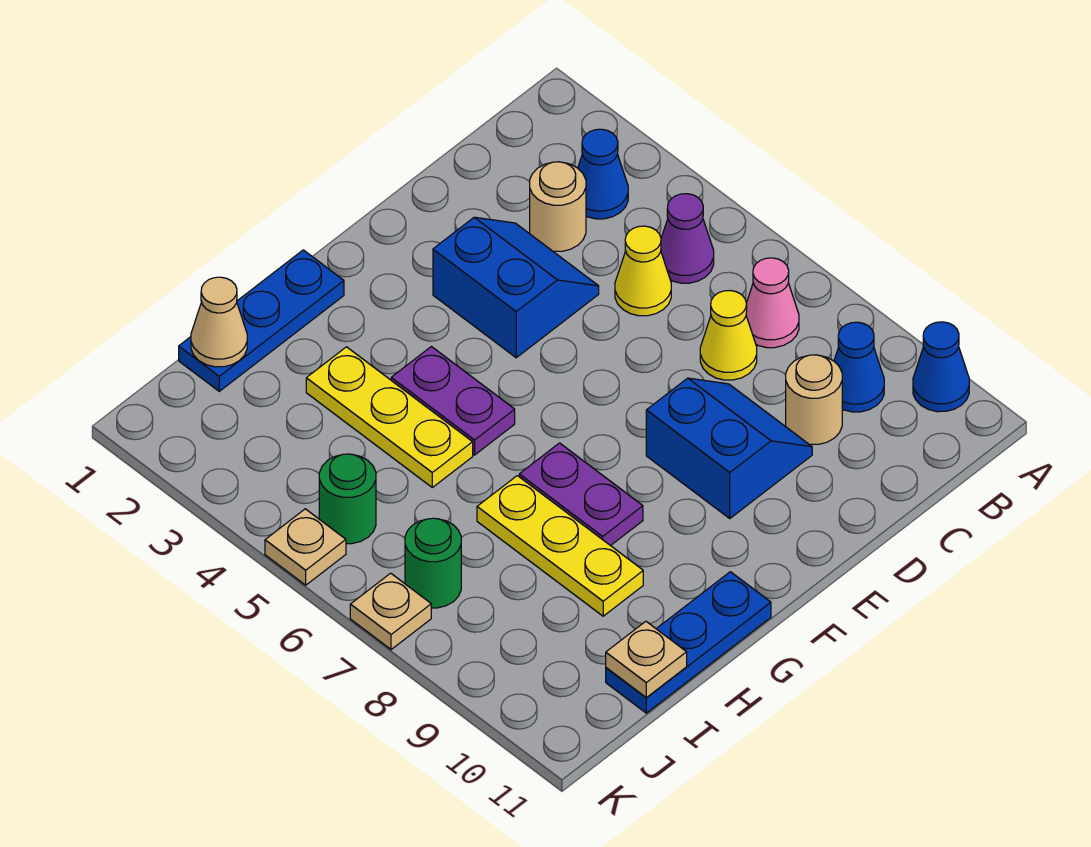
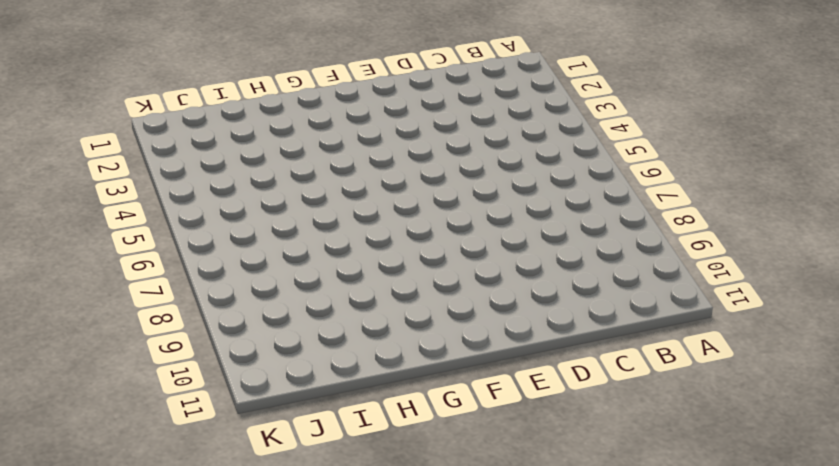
none -> blue 1x1 cone [913,322,969,412]
none -> blue 1x1 cone [578,129,628,219]
none -> purple 1x1 cone [661,194,714,283]

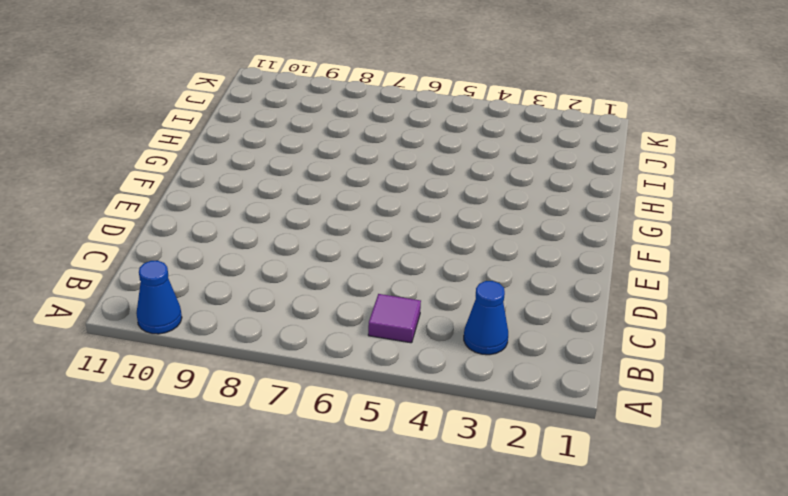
purple 1x1 tile [368,294,421,343] -> purple 1x1 cone [661,194,714,283]
none -> pink 1x1 cone [746,258,799,348]
none -> blue 1x1 cone [834,322,884,412]
none -> tan 1x1 round brick [530,162,586,251]

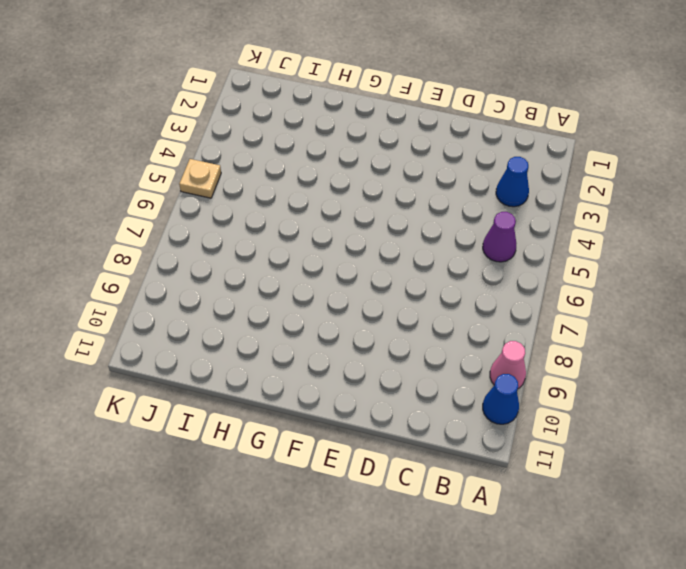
pink 1x1 cone [490,341,526,389] -> pink 1x1 cone moved to [746,258,799,348]
none -> blue 1x1 cone [834,322,884,412]
none -> tan 1x1 round brick [530,162,586,251]
none -> yellow 1x1 cone [615,226,671,316]

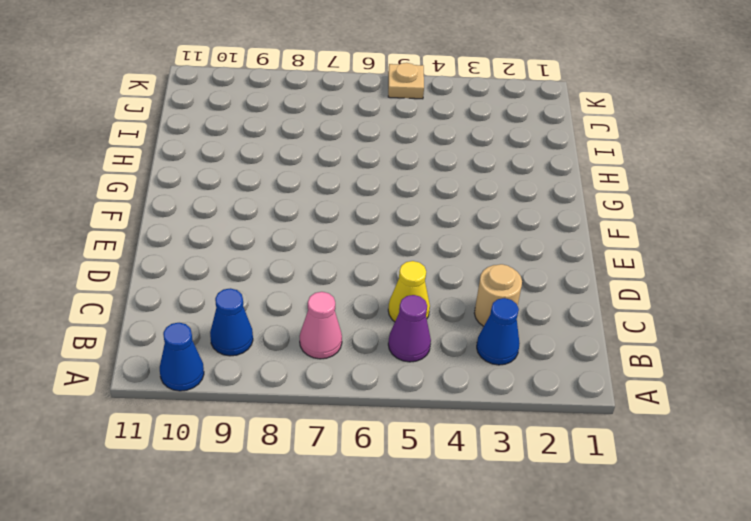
none -> yellow 1x1 cone [700,291,757,380]
none -> tan 1x1 round brick [786,355,842,444]
none -> blue 2x2 slope [433,217,599,358]

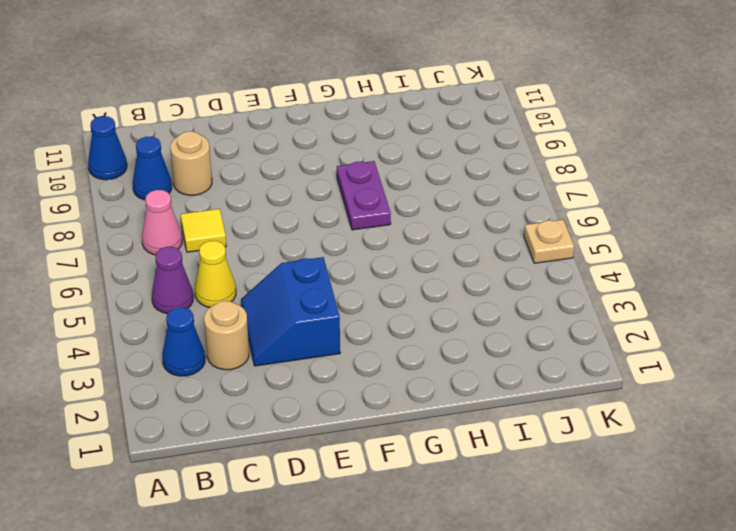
yellow 1x1 tile [181,209,226,252] -> yellow 1x1 cone [700,291,757,380]
none -> blue 2x2 slope [646,378,812,518]
none -> blue 1x3 plate [179,250,344,391]
none -> purple 1x2 plate [391,347,515,455]

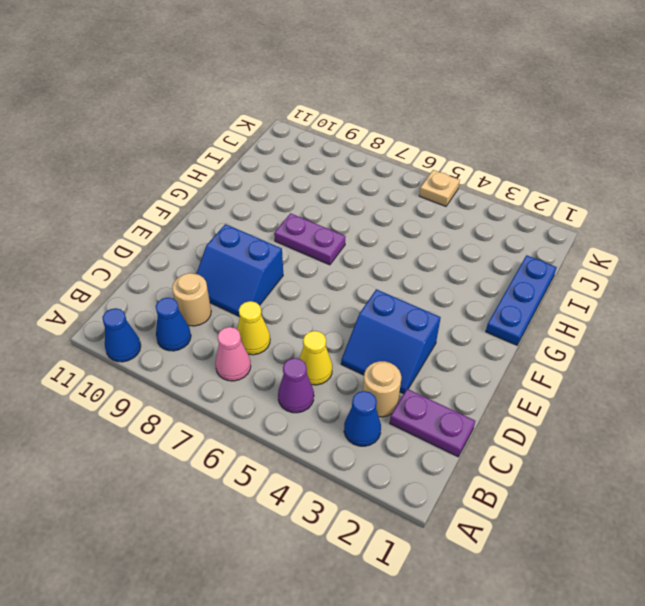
purple 1x2 plate [390,389,475,457] -> purple 1x2 plate moved to [391,347,515,455]
none -> blue 1x3 plate [606,572,771,713]
none -> yellow 1x3 plate [306,347,473,487]
none -> yellow 1x3 plate [477,476,643,616]

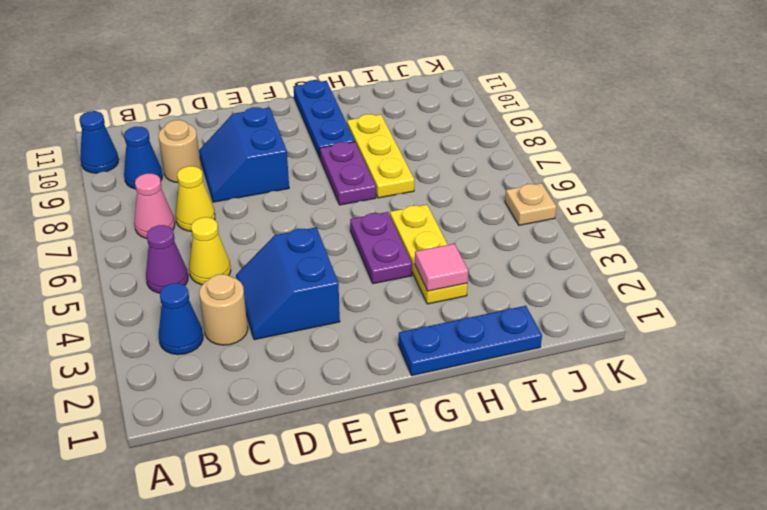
blue 1x3 plate [293,80,355,158] -> blue 1x3 plate turned to [606,572,771,713]
pink 1x1 tile [415,244,468,291] -> none
none -> green 1x1 round brick [319,454,376,544]
none -> green 1x1 round brick [405,518,461,608]
none -> tan 1x1 plate [350,573,431,650]

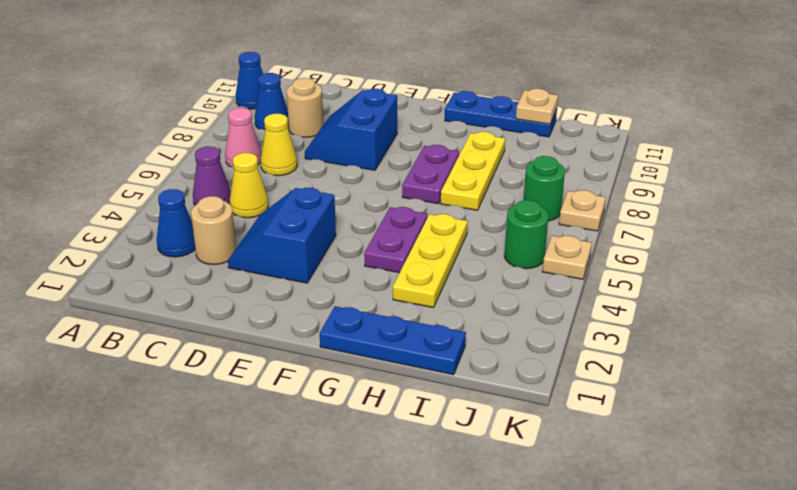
none -> tan 1x1 cone [191,277,247,367]

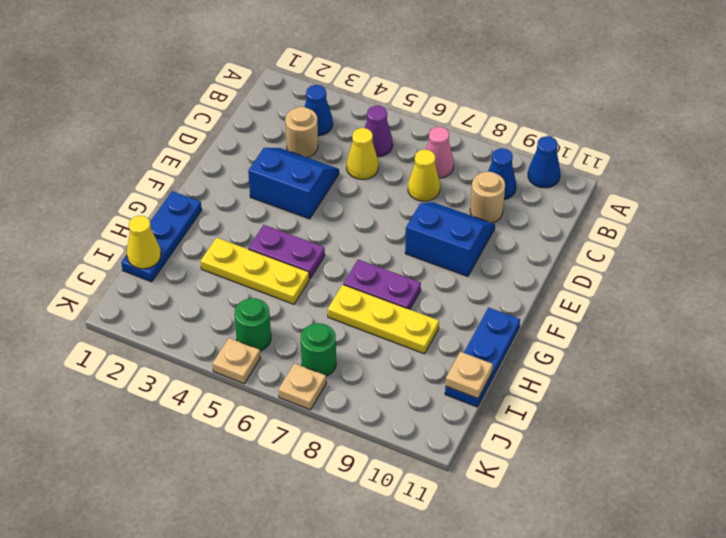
yellow 1x1 cone [127,216,161,269] -> tan 1x1 cone [191,277,247,367]

